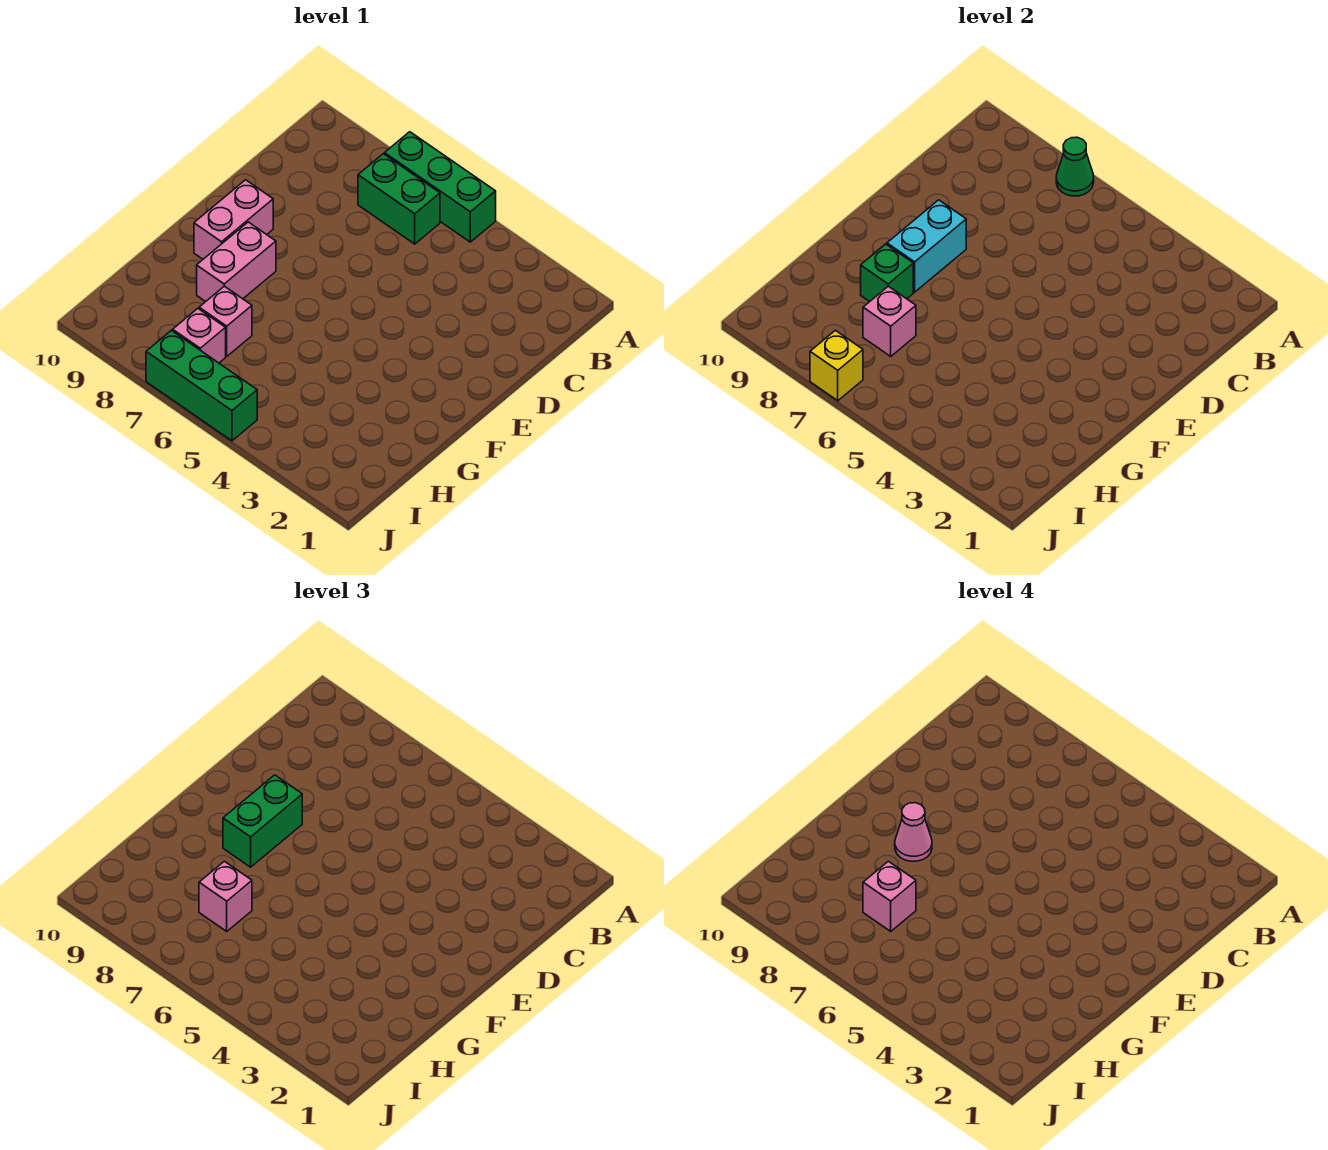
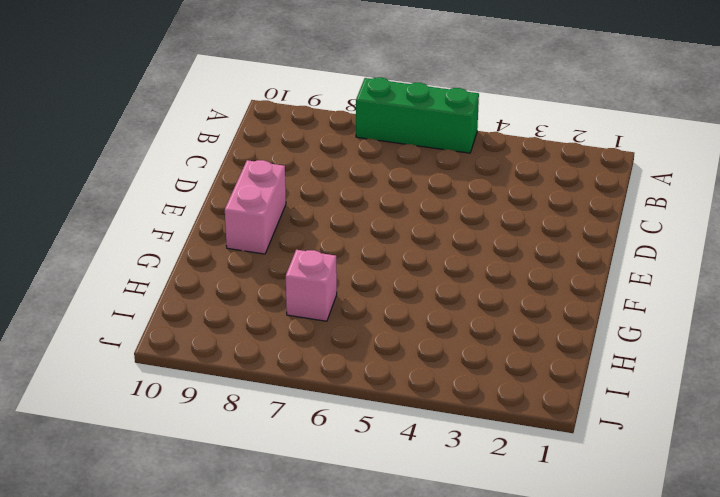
none -> green 1x2 brick [358,154,440,244]
none -> pink 1x2 brick [197,222,276,302]
none -> pink 1x1 brick [173,309,226,363]

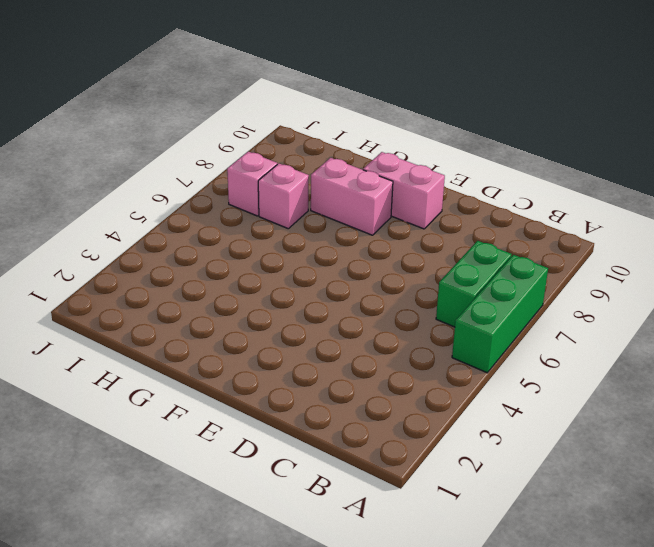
none -> green 1x3 brick [146,330,257,441]
none -> green 1x1 cone [1056,137,1094,196]
none -> cyan 1x2 brick [887,200,966,292]

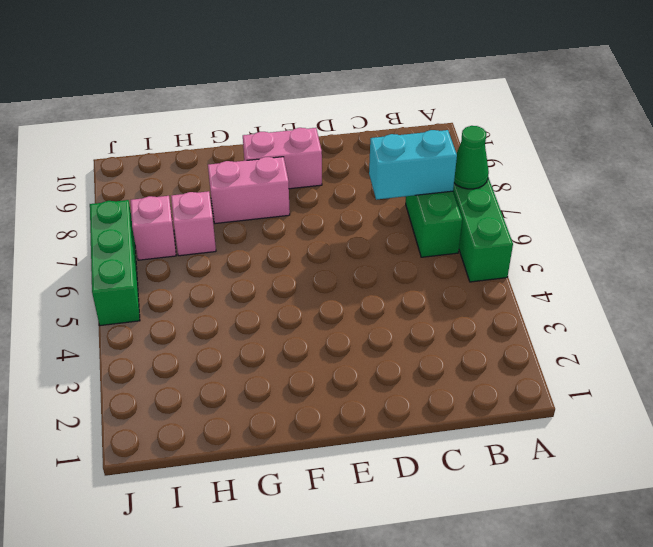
cyan 1x2 brick [369,130,457,200] -> cyan 1x2 brick moved to [887,200,966,292]
none -> green 1x1 brick [861,244,913,302]
none -> pink 1x1 brick [863,286,916,356]
none -> yellow 1x1 brick [810,330,863,401]

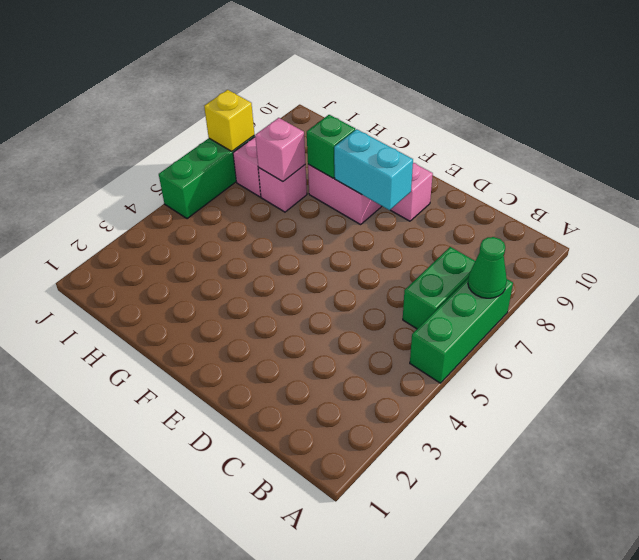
none -> green 1x2 brick [223,775,302,867]
none -> pink 1x1 brick [199,861,252,931]
none -> pink 1x1 cone [895,803,932,861]

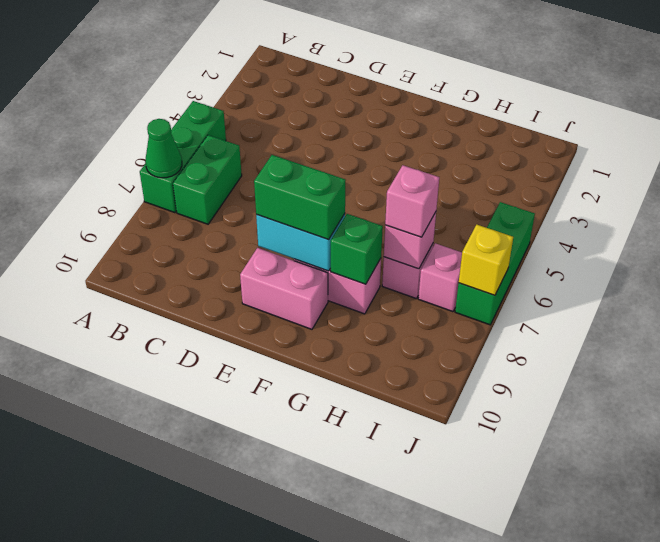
none -> pink 1x1 cone [895,803,932,861]
none -> pink 1x1 brick [863,861,916,931]

